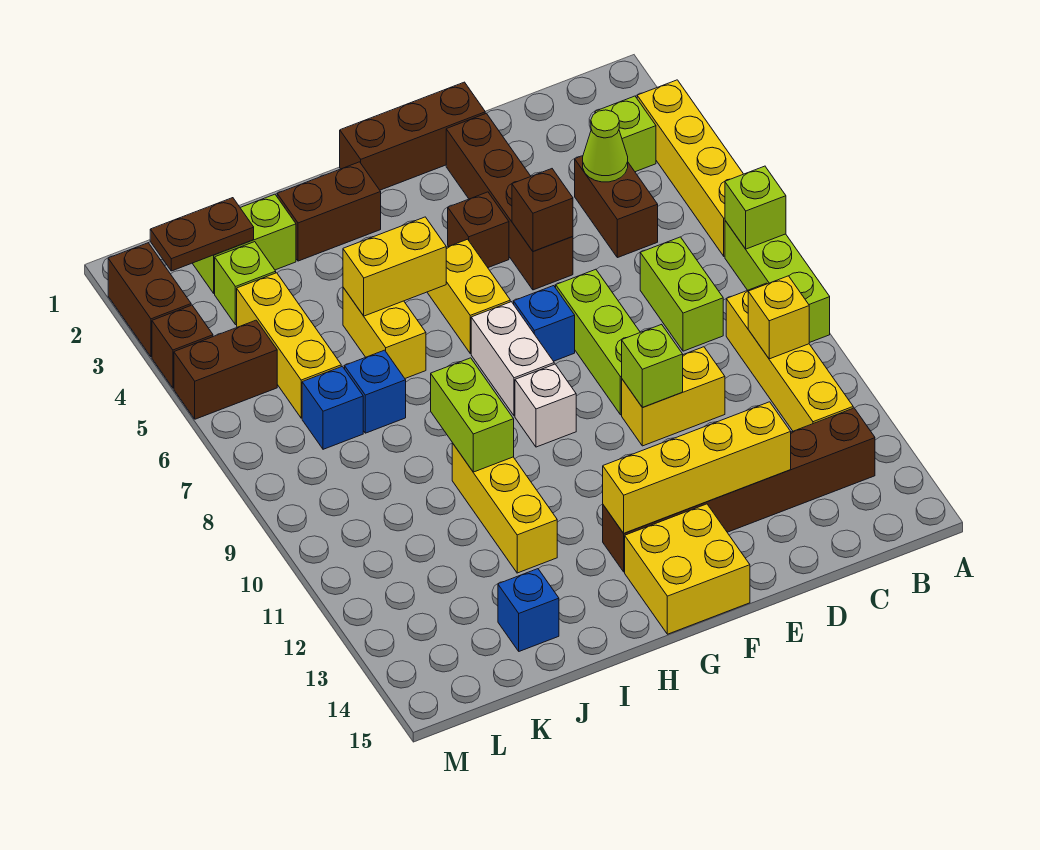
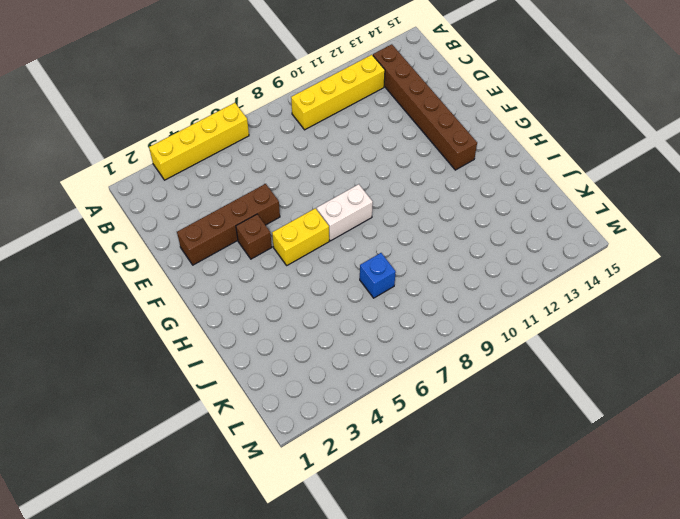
none -> lime 1x3 brick [725,221,830,343]
none -> lime 1x1 brick [595,96,656,172]
none -> brown 1x2 brick [575,156,658,258]
none -> lime 1x2 brick [640,237,723,351]

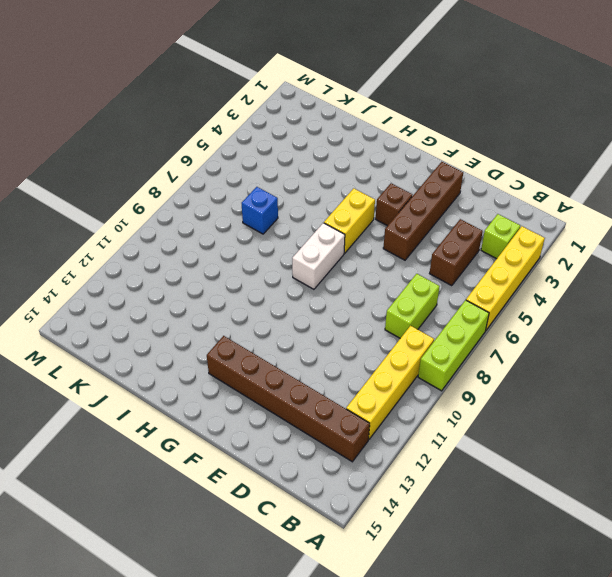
none -> yellow 1x2 brick [622,347,725,446]
none -> brown 1x3 brick [340,82,485,190]
none -> lime 1x3 brick [556,269,640,415]
none -> blue 1x1 brick [514,286,575,361]

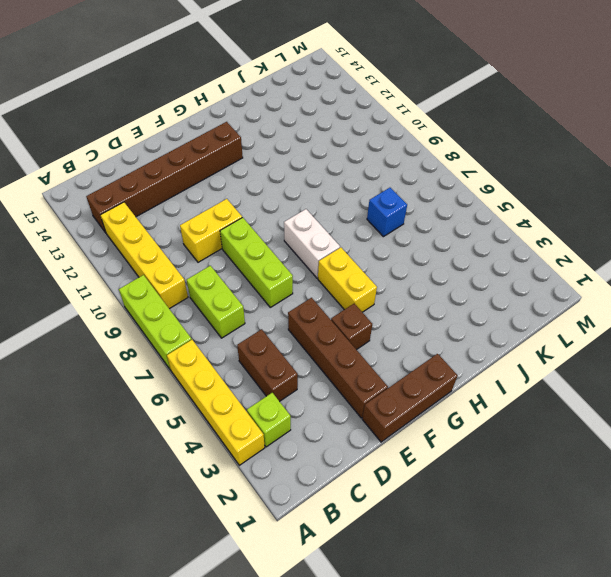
none -> blue 1x1 brick [514,286,575,361]
none -> yellow 2x2 brick [625,504,750,634]
none -> white 1x1 brick [515,364,576,447]
none -> brown 1x2 brick [277,162,381,261]

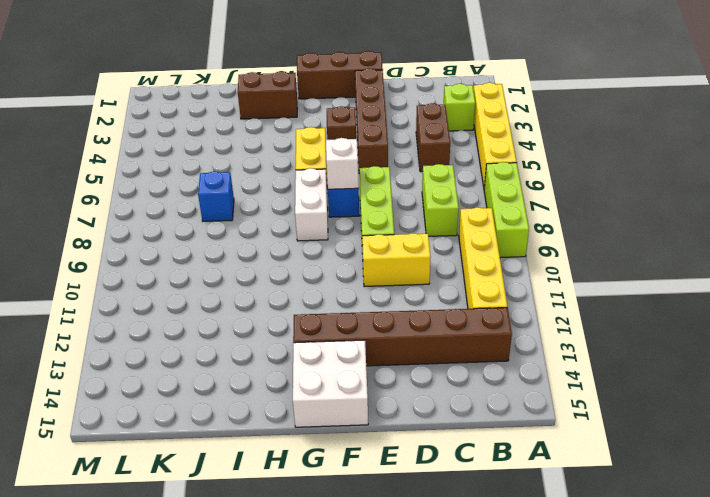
white 1x1 brick [326,138,359,189] -> white 1x1 brick moved to [515,364,576,447]
white 2x2 brick [293,340,368,427] -> yellow 2x2 brick [625,504,750,634]
none -> yellow 1x2 brick [343,288,426,378]
none -> yellow 1x3 brick [452,443,557,573]
none -> lime 1x2 brick [193,194,296,293]
none -> blue 1x1 brick [498,569,559,651]

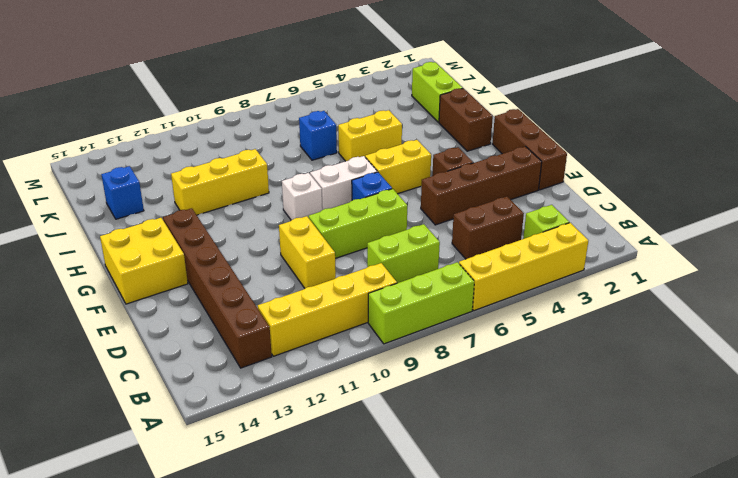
none -> lime 1x1 brick [215,242,276,325]
none -> yellow 1x3 brick [237,273,341,418]
none -> blue 1x1 brick [302,366,363,449]
none -> brown 1x2 brick [174,320,277,419]

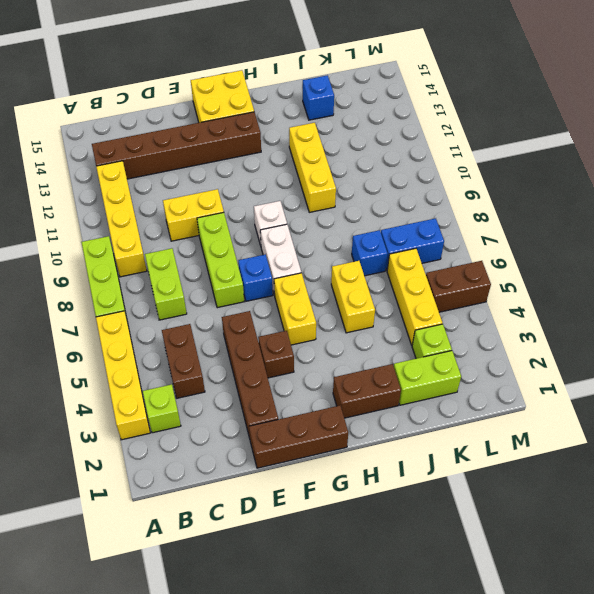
blue 1x2 brick [381,218,444,270] -> blue 1x1 brick [302,366,363,449]
none -> brown 1x2 brick [108,243,191,357]
none -> brown 1x1 brick [152,305,213,388]
none -> lime 1x1 brick [725,166,786,249]
none -> yellow 1x1 brick [748,276,809,359]

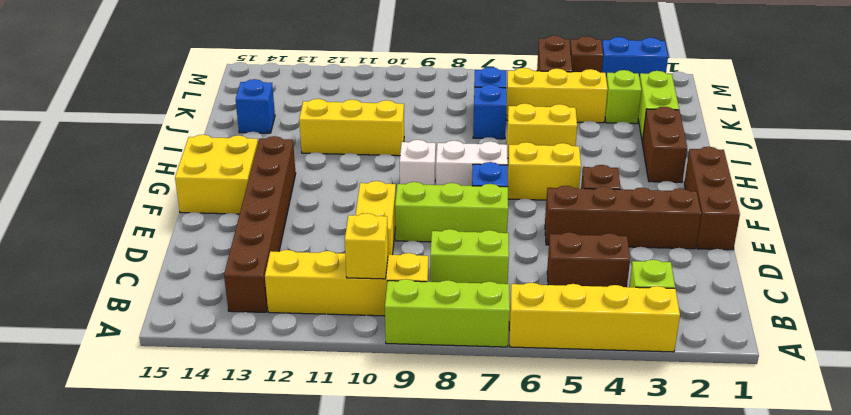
blue 1x2 brick [601,37,668,78] -> brown 1x2 brick [108,243,191,357]
none -> lime 1x1 brick [725,166,786,249]
none -> lime 1x1 cone [583,110,628,182]
none -> yellow 1x4 brick [603,402,791,533]
none -> brown 1x1 brick [512,169,573,251]

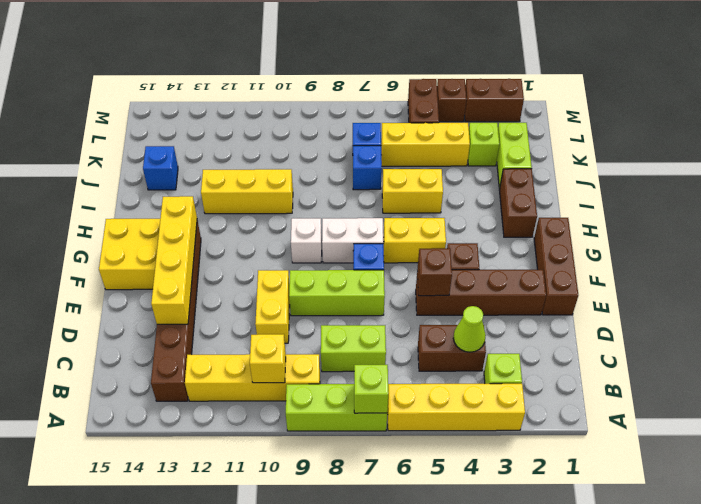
none -> lime 1x1 brick [622,324,683,408]
none -> yellow 1x2 brick [343,217,446,316]
none -> lime 1x2 brick [431,358,514,472]
none -> brown 1x2 plate [150,198,254,271]

